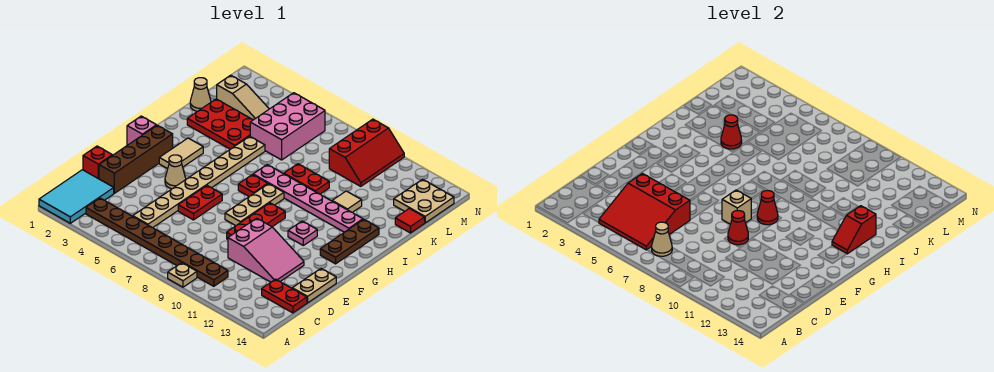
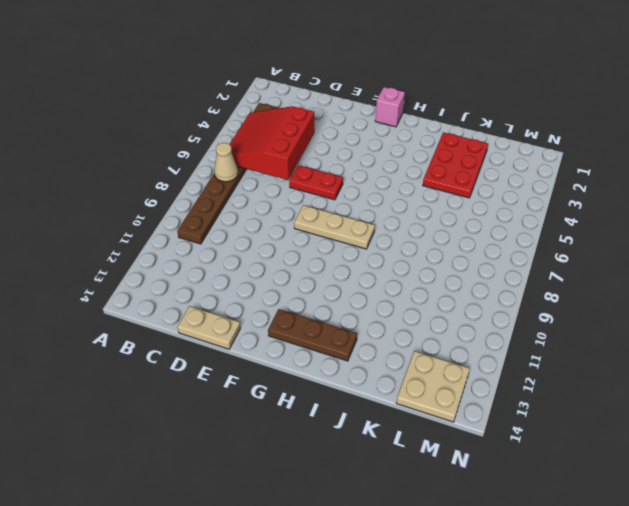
none -> cyan 2x3 tile [39,170,114,223]
none -> tan 1x1 plate [168,263,197,287]
none -> tan 1x8 plate [133,136,265,228]
none -> red 1x2 plate [262,279,307,313]

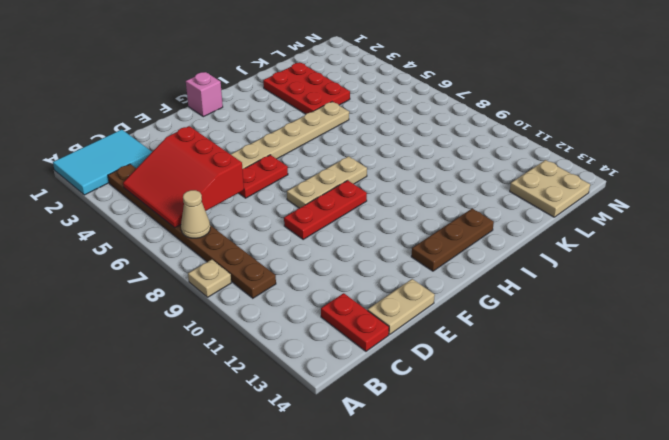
none -> red 1x1 brick [83,146,112,179]
none -> brown 1x4 brick [99,125,173,193]
none -> pink 2x3 slope [228,218,304,282]
none -> tan 1x1 cone [165,155,186,189]

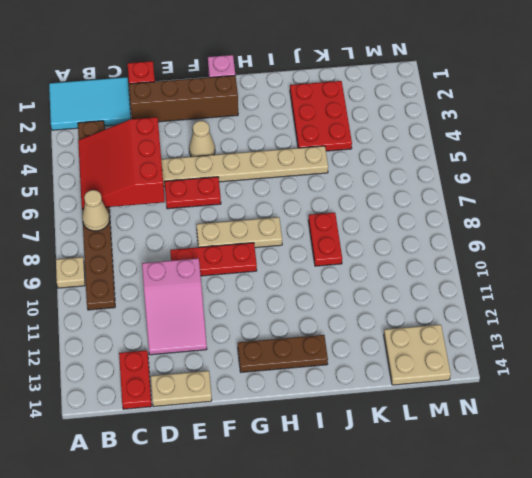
none -> tan 1x2 tile [159,138,203,169]
none -> pink 1x1 plate [288,221,317,245]
none -> red 1x1 plate [238,175,268,196]
none -> pink 1x6 plate [253,165,363,232]

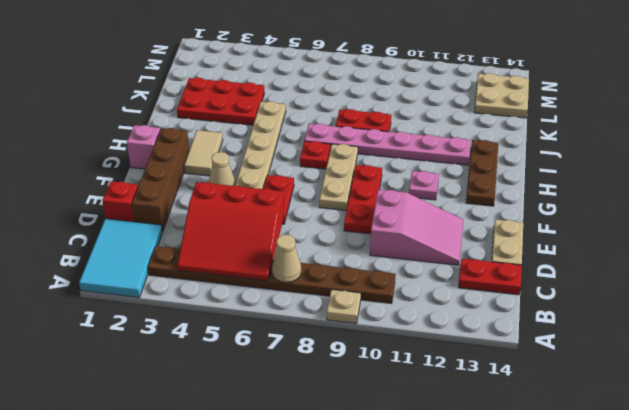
none -> tan 1x1 tile [332,191,362,212]
none -> tan 1x1 cone [190,78,211,111]
none -> pink 2x3 brick [250,93,325,160]
none -> red 1x1 tile [395,209,425,233]

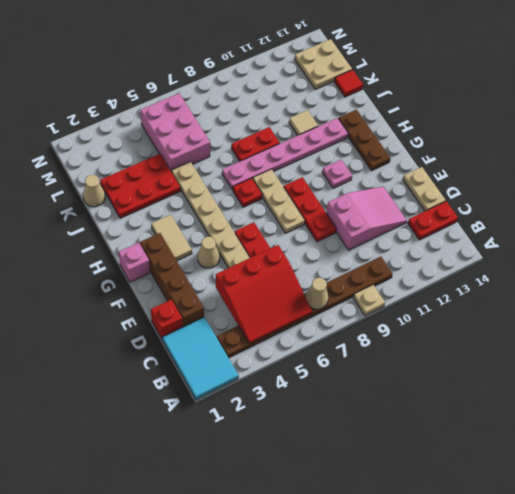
none -> tan 1x3 slope [217,75,269,120]
none -> red 2x3 slope [329,119,404,186]
none -> red 1x1 cone [728,211,748,245]
none -> tan 1x1 brick [722,190,751,224]

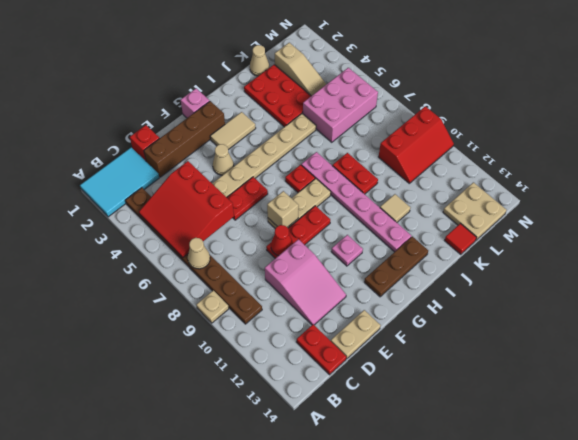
none -> red 1x1 cone [757,191,778,225]
none -> red 1x2 slope [832,206,876,254]
none -> red 1x1 cone [721,115,742,149]

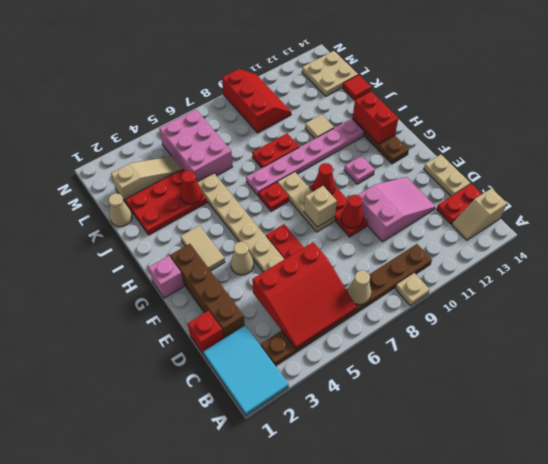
tan 1x2 slope [452,188,507,240] -> none
red 1x2 brick [353,92,398,144] -> red 1x2 slope [832,206,876,254]

